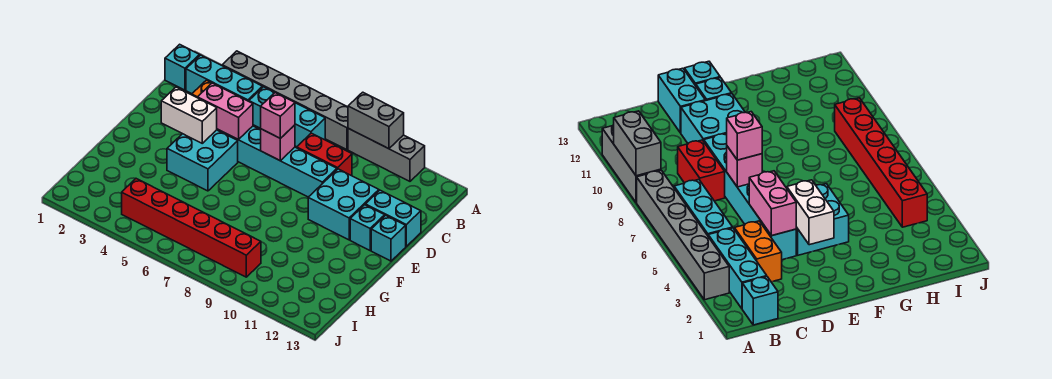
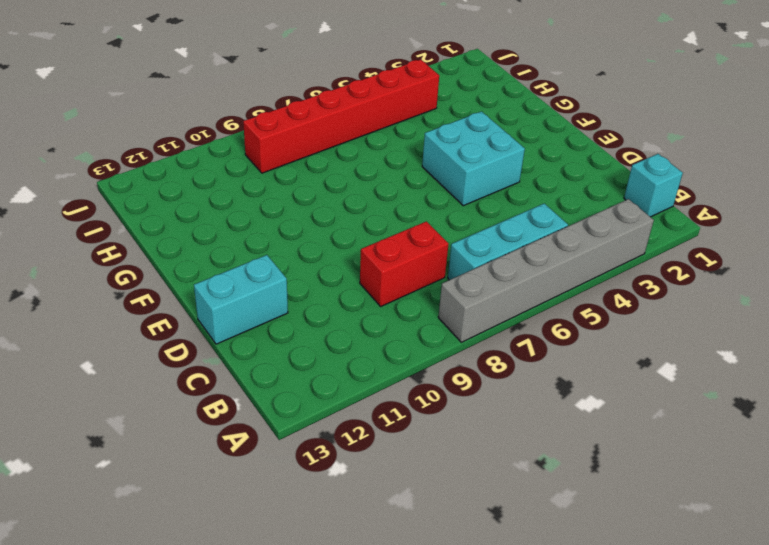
none -> grey 1x3 brick [348,128,425,181]
none -> cyan 1x3 brick [186,55,262,101]
none -> orange 1x2 brick [734,221,782,282]

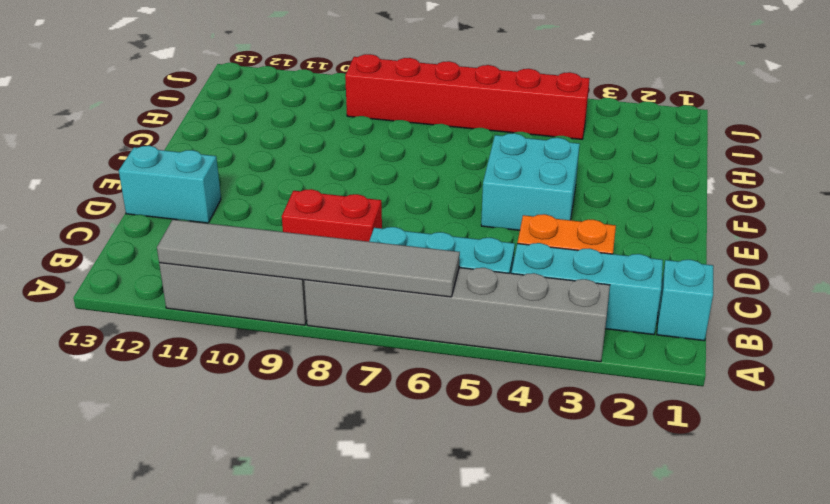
grey 1x6 tile [157,220,460,297] -> grey 1x2 brick [348,92,404,149]
none -> cyan 1x6 brick [217,126,337,197]
none -> cyan 2x2 brick [308,169,379,240]
none -> cyan 1x1 brick [350,205,385,250]

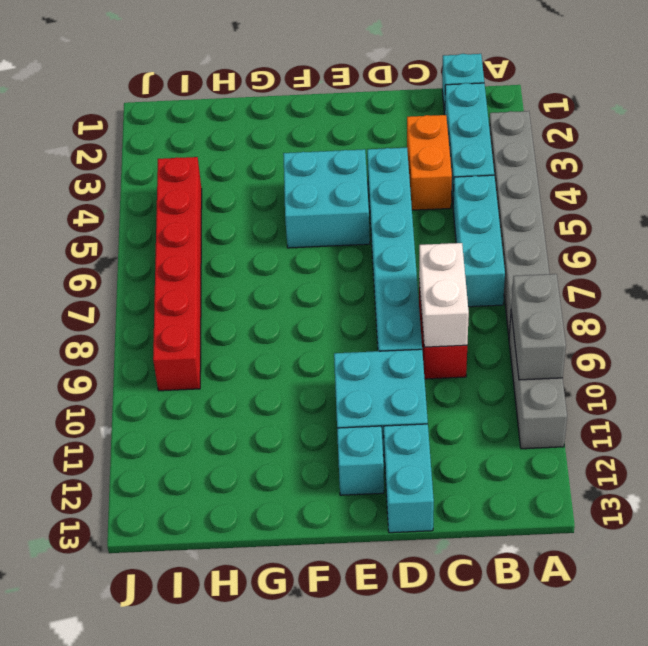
white 1x2 brick [419,243,469,347] -> white 1x2 brick moved to [161,87,217,143]
none -> cyan 1x1 brick [371,215,406,261]
none -> pink 1x2 brick [198,83,253,139]
none -> pink 1x1 brick [261,125,295,161]

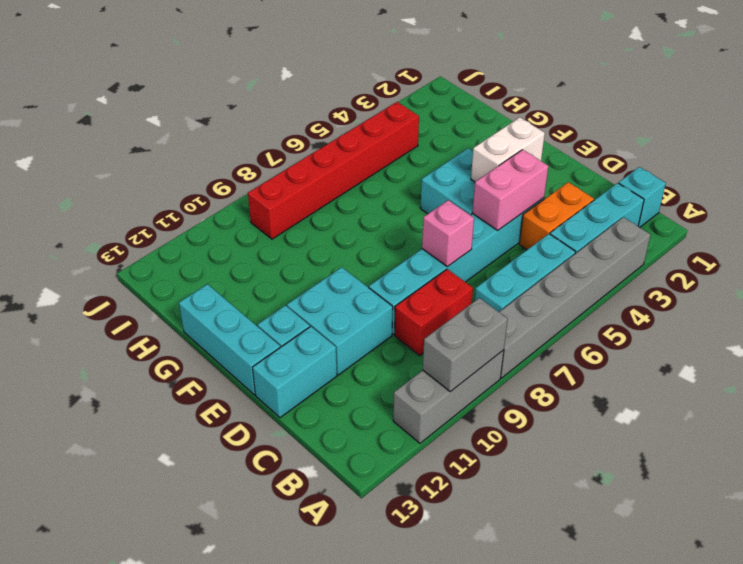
cyan 1x3 brick [179,284,280,395] -> cyan 1x1 brick [371,215,406,261]
none -> pink 1x1 brick [261,93,295,139]

